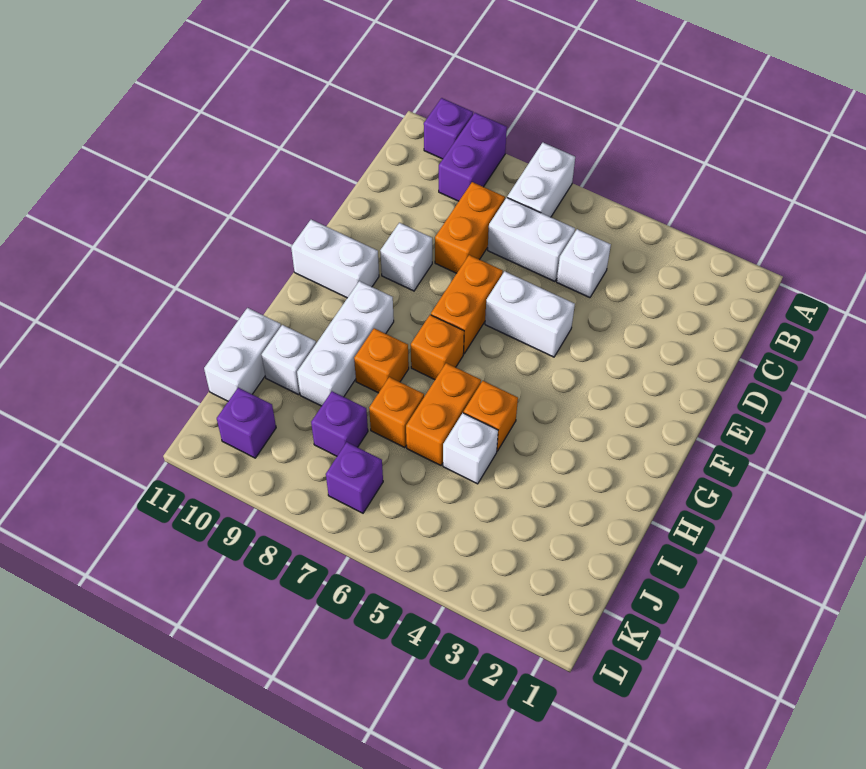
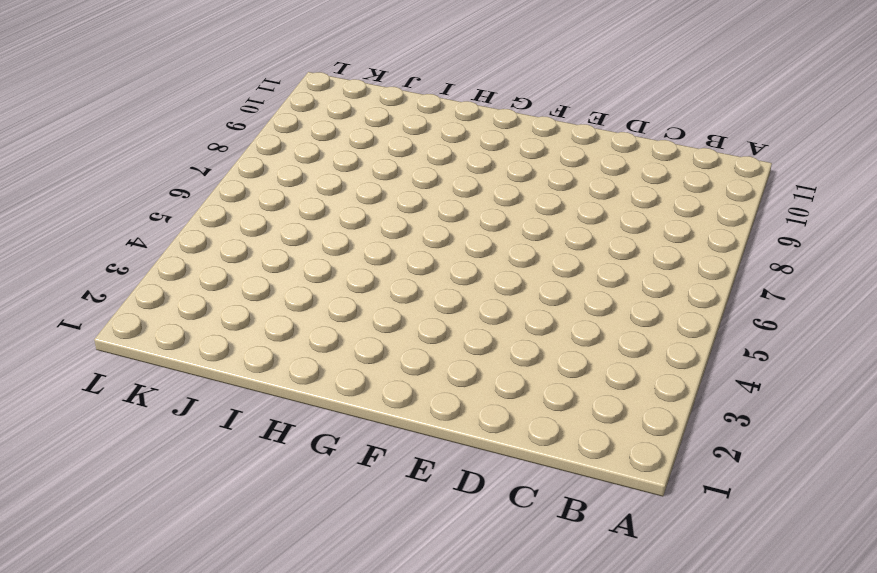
none -> white 1x2 brick [507,143,575,217]
none -> purple 1x2 brick [439,113,507,201]
none -> purple 1x1 brick [424,98,473,159]

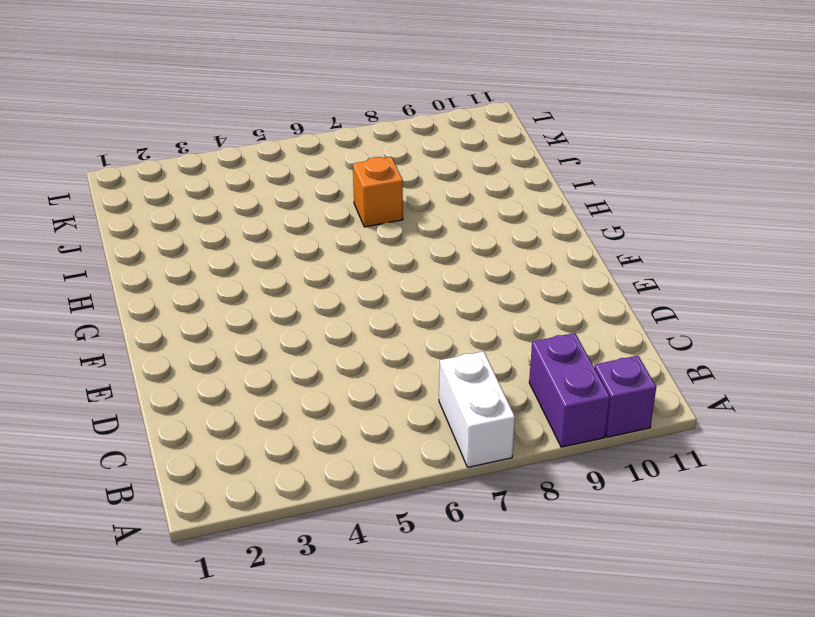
none -> white 1x1 brick [557,229,611,298]
none -> white 1x2 brick [488,198,575,281]
none -> orange 1x2 brick [435,182,505,273]

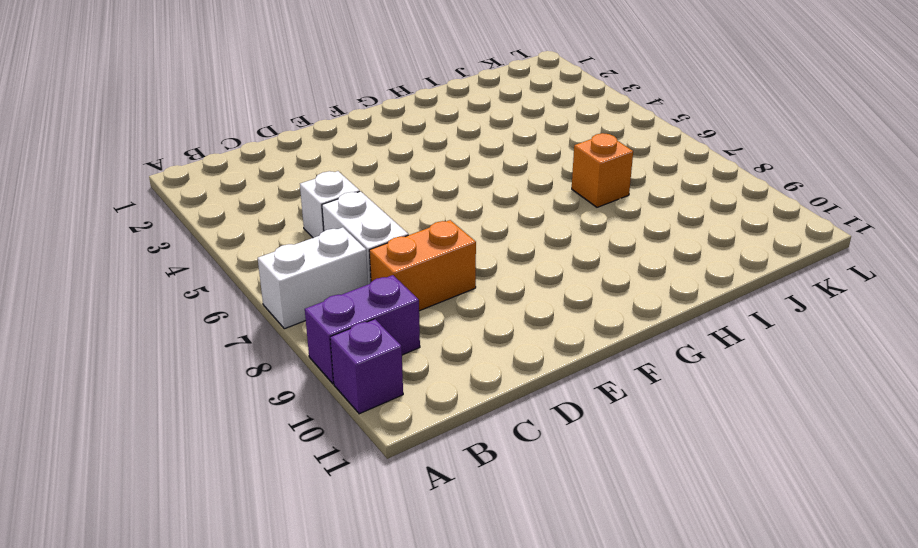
none -> white 1x2 brick [485,271,575,357]
none -> orange 1x2 brick [431,255,503,354]
none -> white 1x1 brick [380,223,432,291]

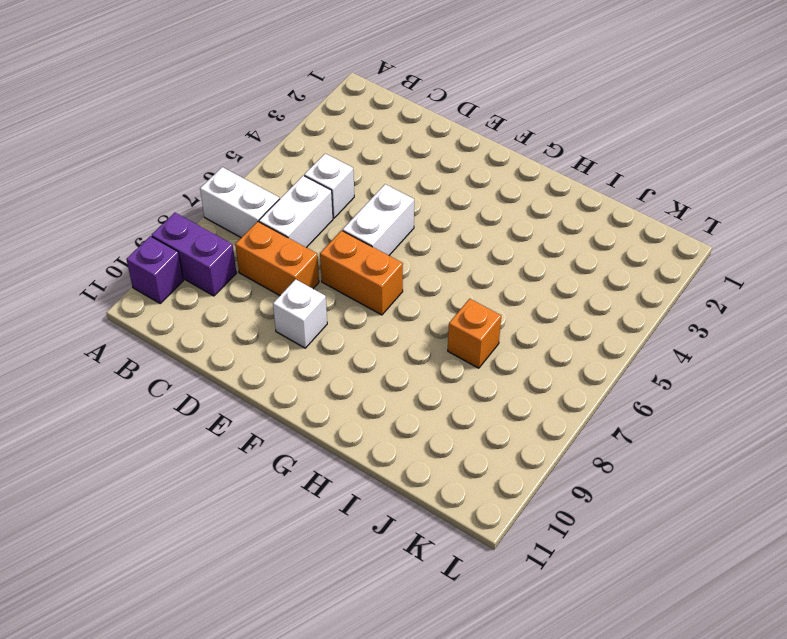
none -> white 1x2 brick [291,220,379,298]
none -> orange 1x1 brick [411,315,464,380]
none -> white 1x3 brick [297,281,394,406]

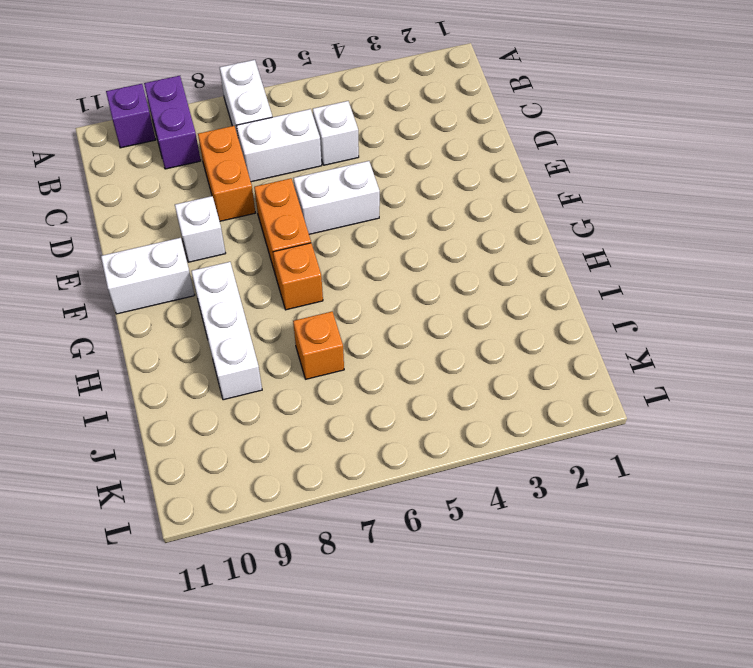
none -> orange 1x1 brick [464,381,518,451]
none -> orange 1x2 brick [406,363,481,465]
none -> orange 1x1 brick [354,328,409,393]

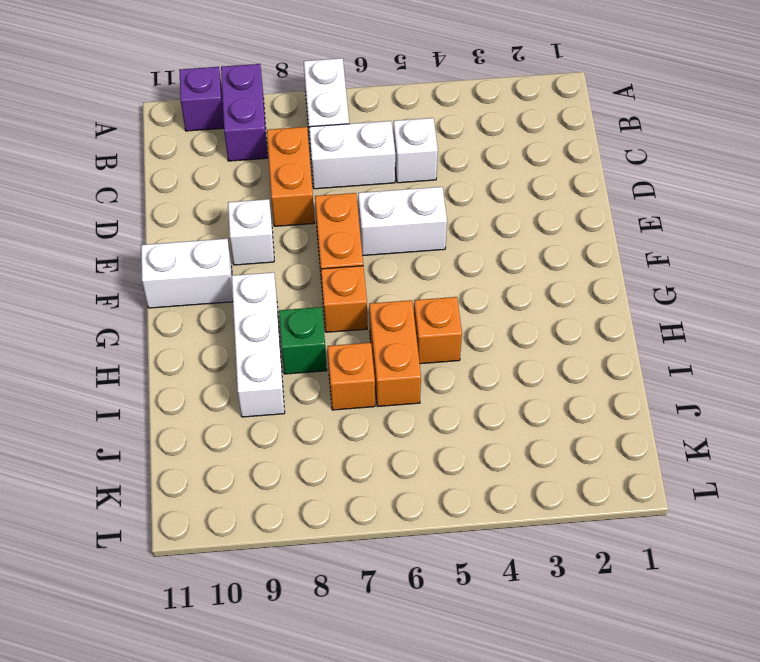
green 1x1 brick [279,307,327,374] -> orange 1x1 brick [354,328,409,393]
none -> white 1x1 brick [443,413,498,484]
none -> white 1x1 brick [262,325,316,395]
none -> white 1x2 brick [204,308,281,401]

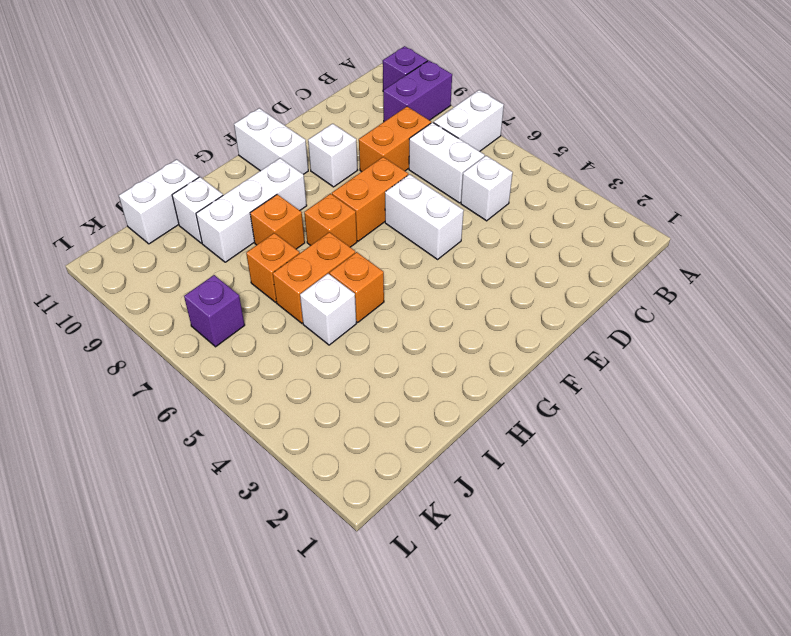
none -> purple 1x1 brick [311,391,368,456]
none -> purple 1x1 brick [217,388,276,458]

